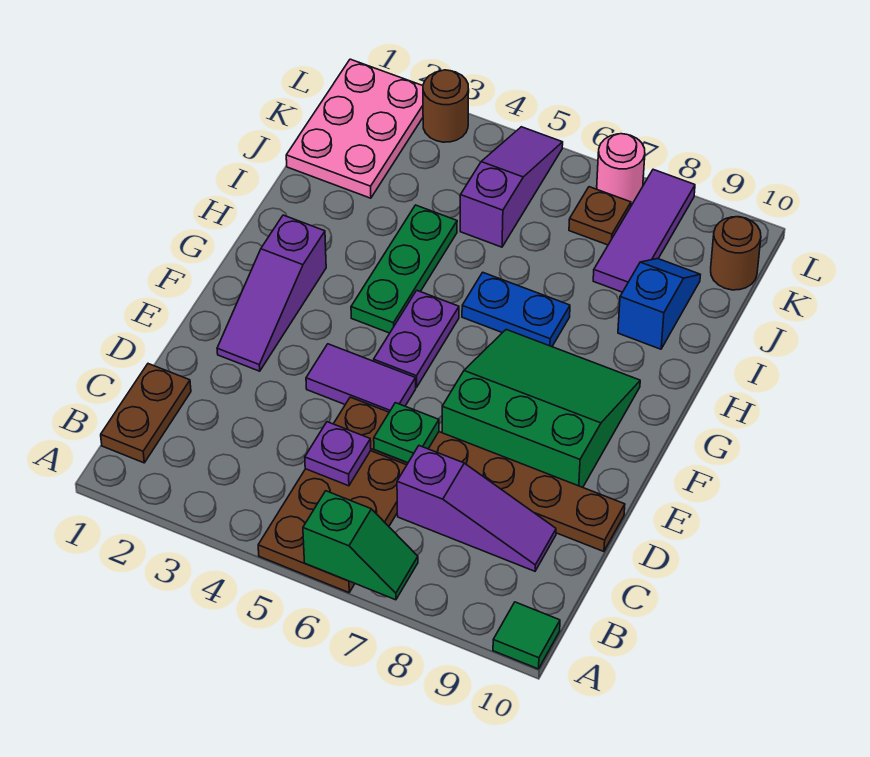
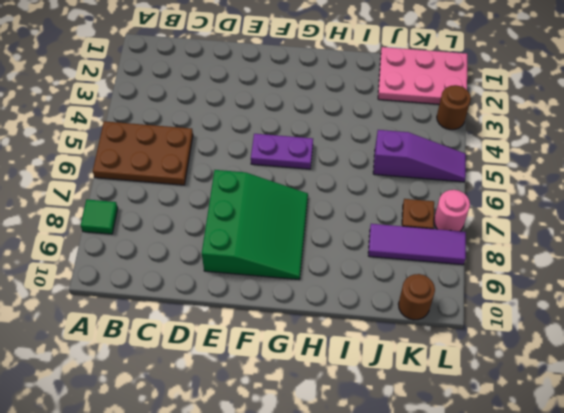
green 1x1 tile [81,200,118,234] -> green 1x1 tile moved to [493,602,560,669]
none -> brown 1x2 plate [101,364,191,463]
none -> purple 1x3 slope [397,446,556,571]
none -> brown 1x6 plate [334,397,625,552]

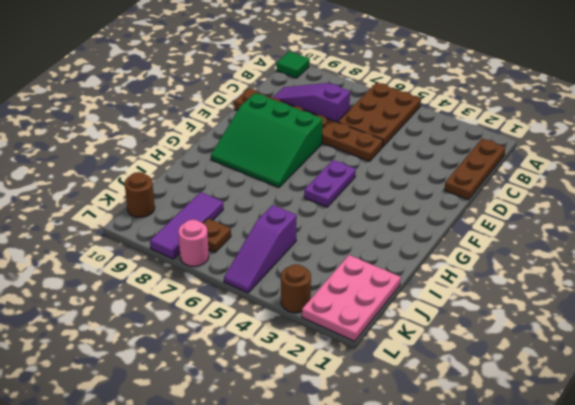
brown 1x3 plate [445,139,505,200] -> brown 1x2 plate [101,364,191,463]
none -> purple 1x3 slope [217,215,326,371]
none -> purple 1x2 tile [306,344,416,412]
none -> green 1x3 plate [351,205,457,333]

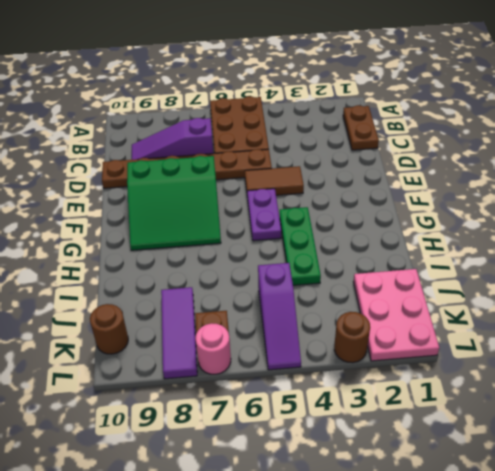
brown 1x2 tile [245,166,304,195] -> purple 1x2 tile [306,344,416,412]
none -> green 1x1 tile [493,602,560,669]
none -> purple 1x3 slope [217,215,326,371]
none -> blue 1x2 plate [462,272,570,347]

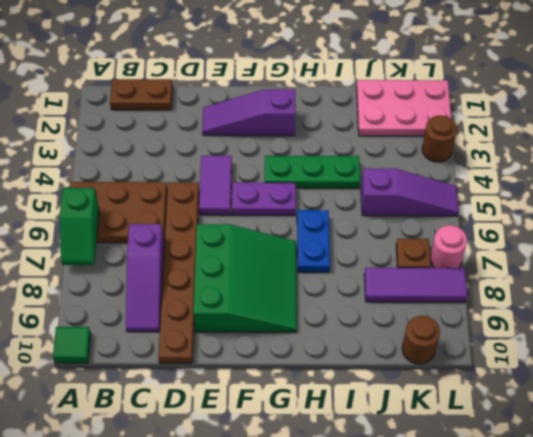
none -> blue 1x2 slope [618,259,700,349]
none -> purple 1x1 plate [305,422,371,486]
none -> green 1x1 plate [374,403,439,463]

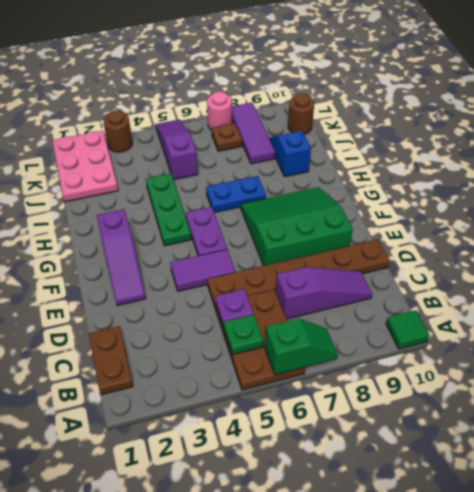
green 1x1 plate [224,314,263,355] -> green 1x1 plate moved to [374,403,439,463]

